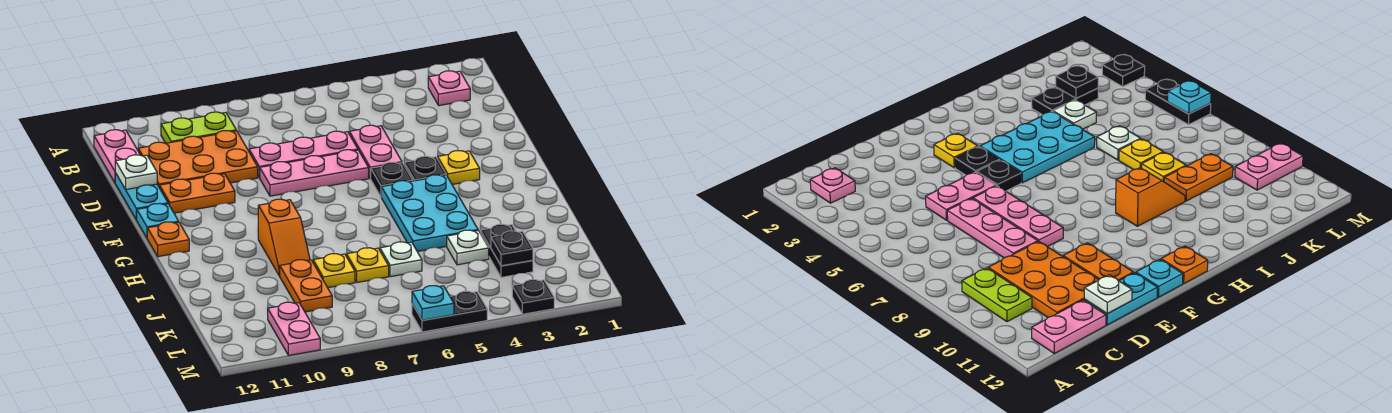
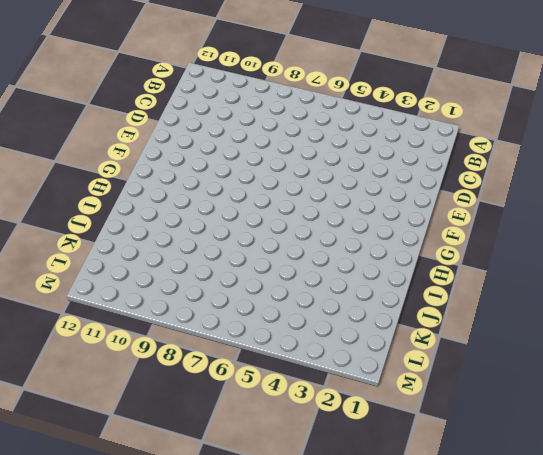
none -> pink 1x1 plate [428,71,470,106]
none -> lime 1x2 plate [161,112,236,143]
none -> pink 1x2 plate [94,130,140,182]

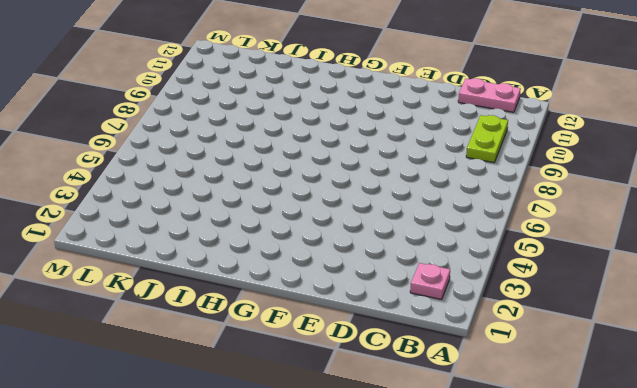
none -> orange 2x3 plate [138,131,258,188]
none -> pink 1x2 plate [349,125,402,178]
none -> pink 1x3 plate [249,131,358,178]

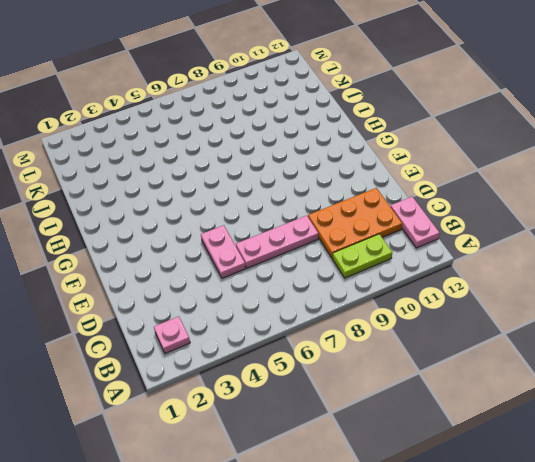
none -> cyan 1x2 plate [115,173,168,219]
none -> pink 1x3 plate [260,150,369,196]
none -> orange 1x2 plate [160,173,235,213]

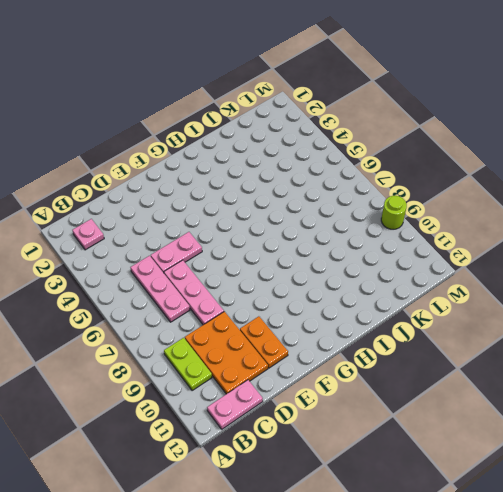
pink 1x3 plate [131,256,190,322] -> pink 1x3 plate moved to [260,150,369,196]
lime 1x1 round brick [381,196,407,229] -> none
none -> cyan 1x2 plate [115,173,168,219]
none -> yellow 1x1 plate [438,151,480,184]
none -> black 1x1 plate [404,156,446,181]

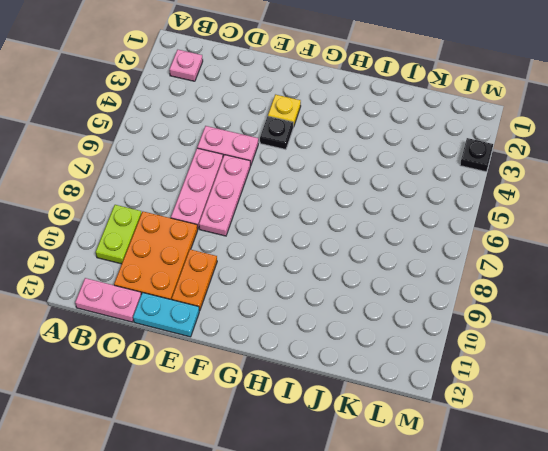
none -> black 1x1 plate [370,162,413,196]
none -> cyan 1x1 plate [136,203,179,238]
none -> cyan 2x3 plate [381,175,478,252]

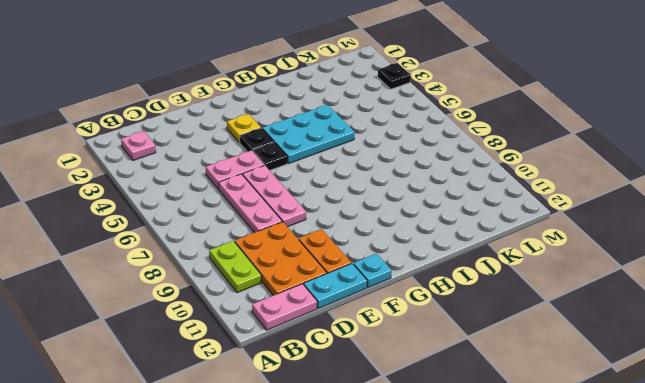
none -> orange 1x1 plate [147,222,189,257]
none -> orange 1x2 slope [258,199,310,276]
none -> black 1x2 plate [480,224,533,277]

